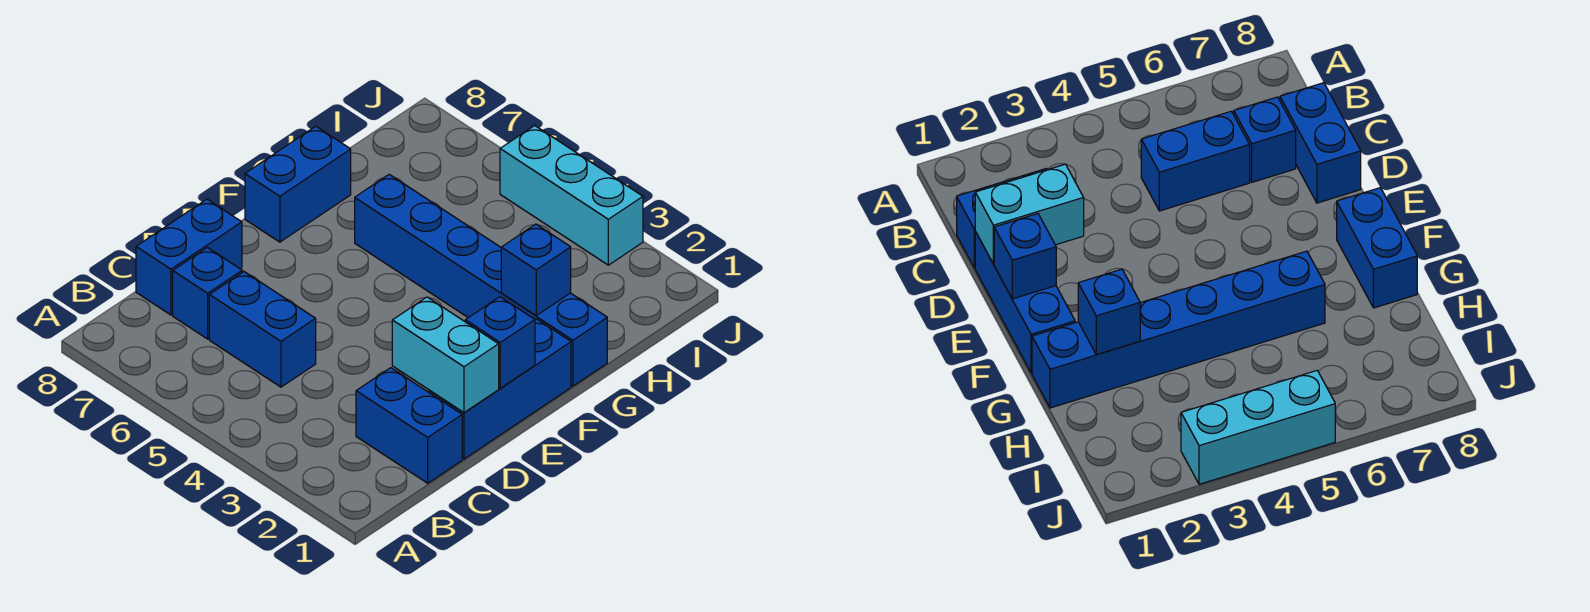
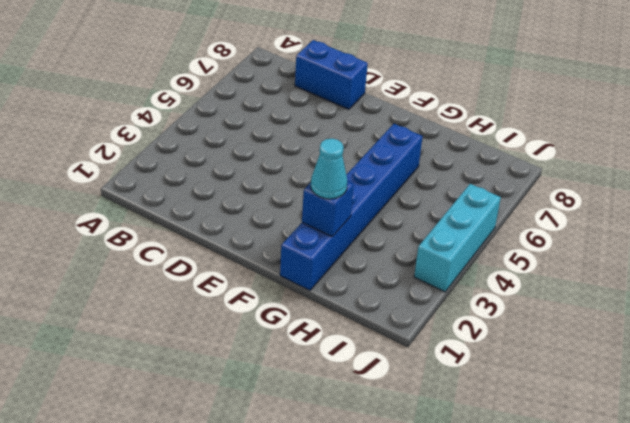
cyan 1x1 cone [311,139,347,199] -> none
none -> blue 1x2 brick [356,368,462,483]
none -> blue 1x2 brick [209,272,316,387]

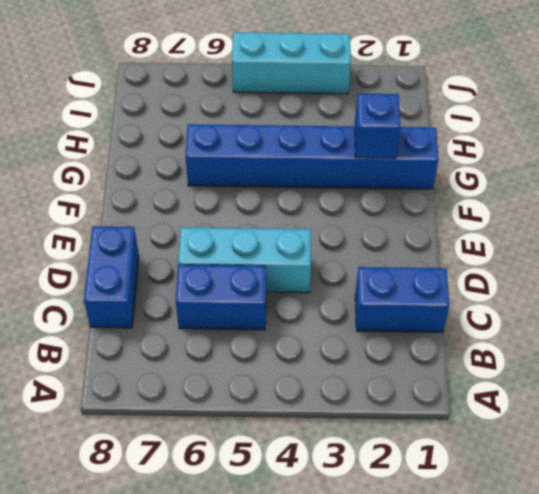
cyan 1x3 brick [178,227,311,293] -> none
none -> blue 1x1 brick [173,247,242,339]
none -> blue 1x3 brick [429,319,571,459]

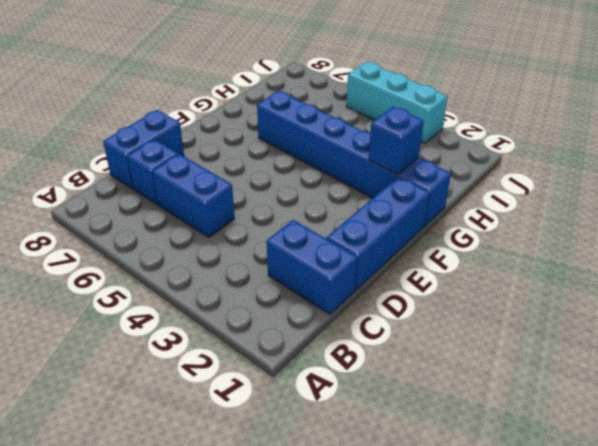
none -> blue 1x2 brick [245,126,351,242]
none -> cyan 1x2 brick [392,297,499,413]

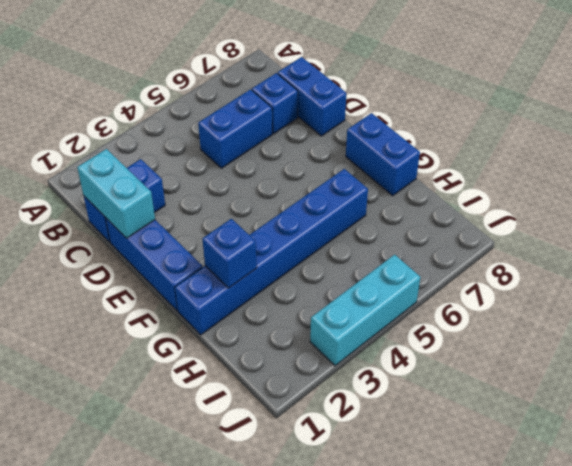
cyan 1x2 brick [77,149,155,238] -> cyan 1x2 brick turned to [392,297,499,413]
none -> blue 1x1 brick [465,297,535,388]

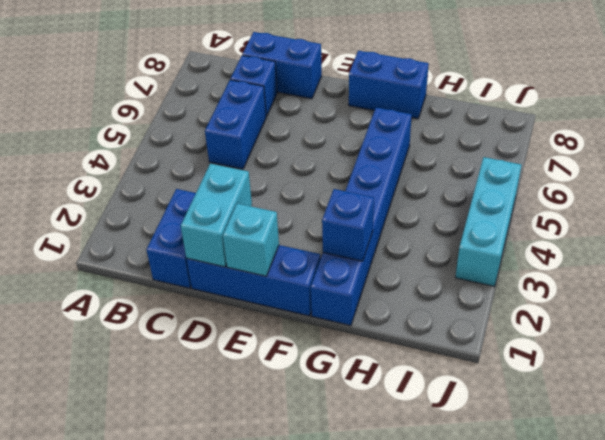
cyan 1x1 brick [223,204,279,276] -> blue 1x1 brick [465,297,535,388]

